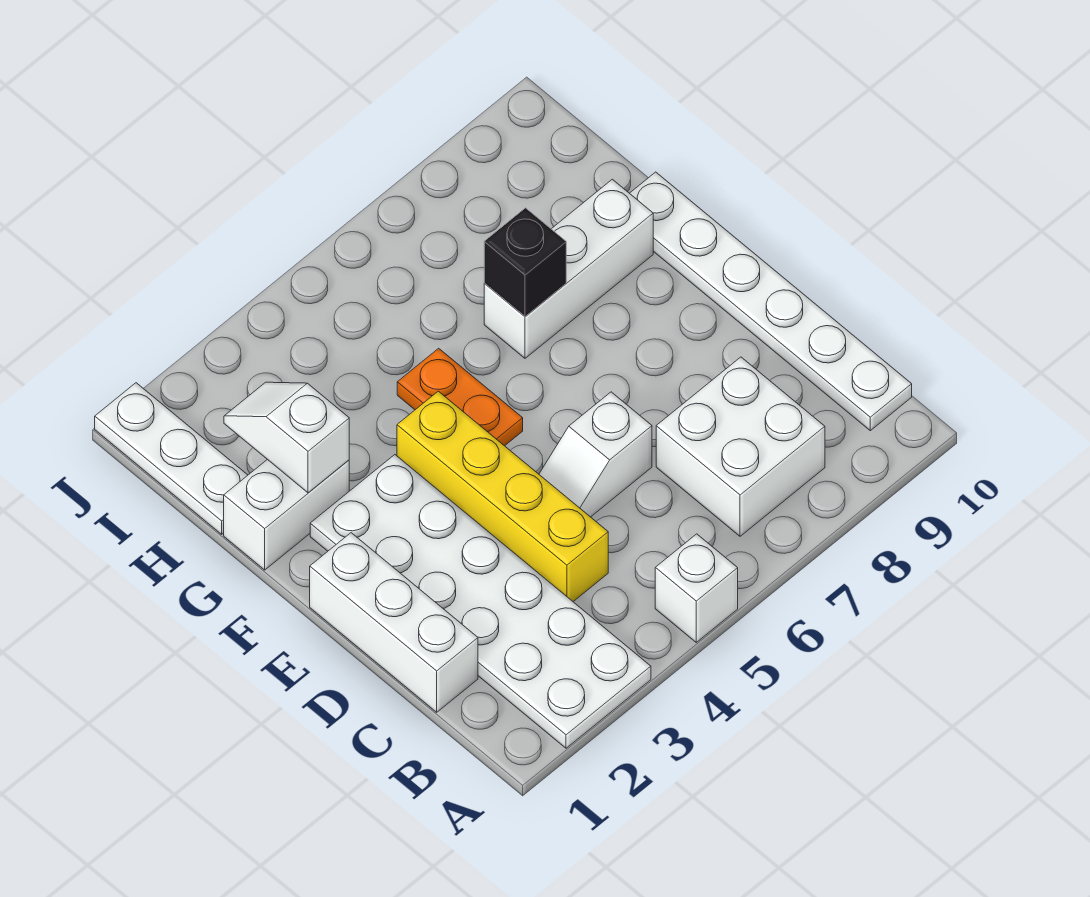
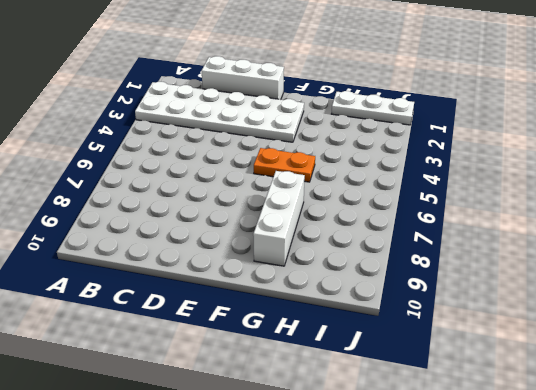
none -> white 1x1 brick [655,534,738,642]
none -> white 2x2 brick [656,357,825,536]
none -> white 1x6 plate [630,172,912,431]

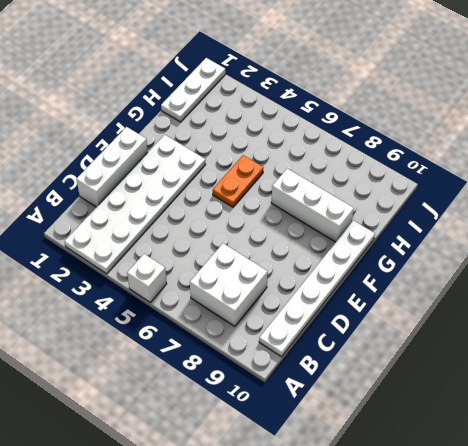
none -> yellow 1x4 brick [397,391,608,602]
none -> white 1x2 slope [539,392,652,517]
none -> white 1x2 brick [224,459,349,570]

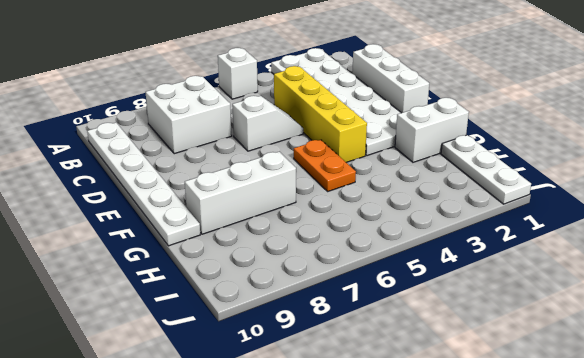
none -> white 1x2 slope [224,382,349,493]
none -> black 1x1 brick [484,208,566,316]

